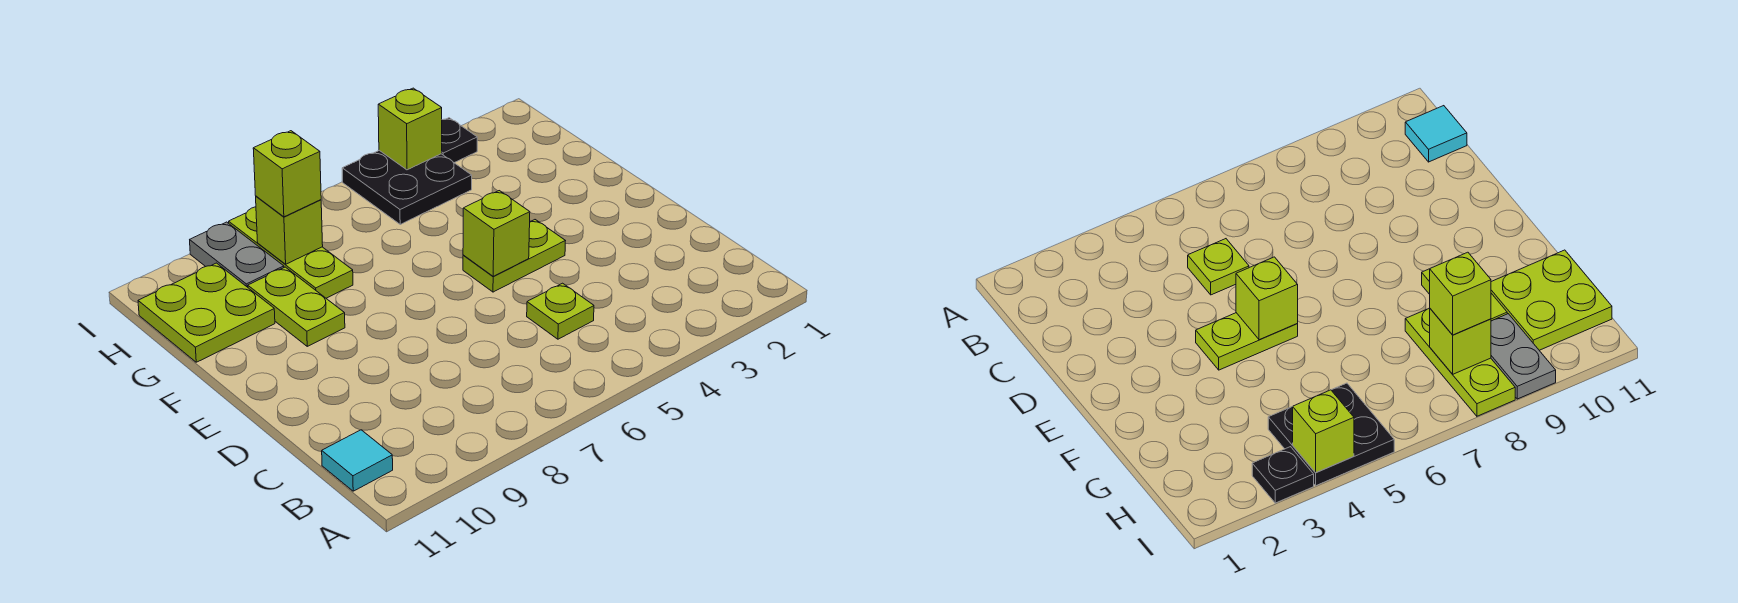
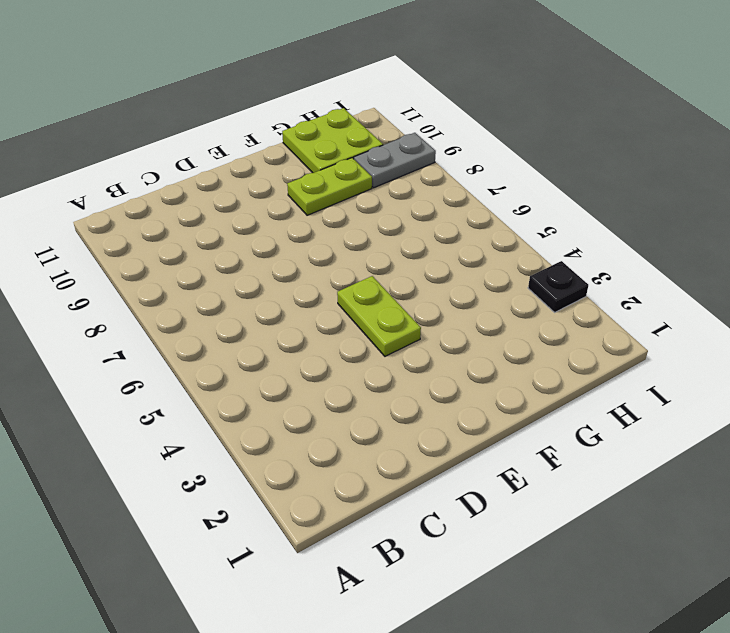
none -> cyan 1x1 tile [322,430,393,491]
none -> lime 1x1 plate [527,283,594,339]
none -> lime 1x3 plate [229,207,353,298]

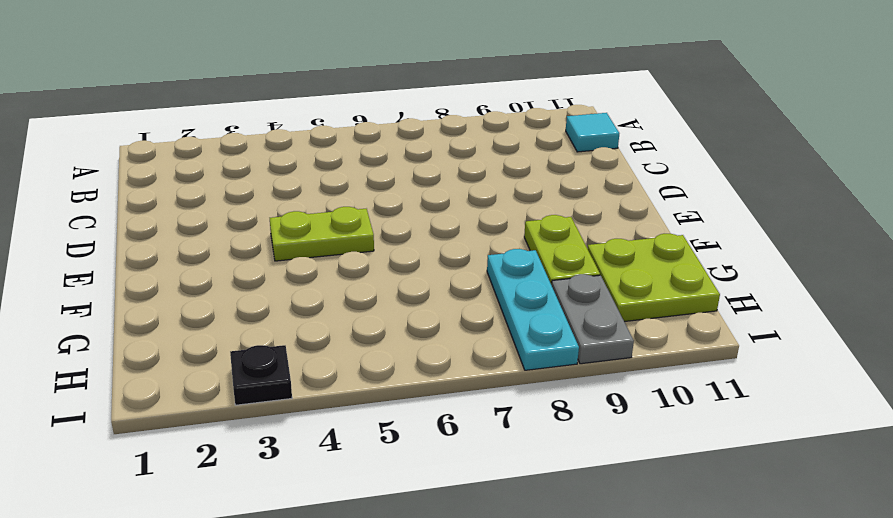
cyan 1x3 plate [487,249,579,370] -> lime 1x3 plate [229,207,353,298]
none -> lime 1x1 plate [527,283,594,339]
none -> black 2x2 plate [342,150,472,224]
none -> lime 1x1 brick [463,191,530,277]

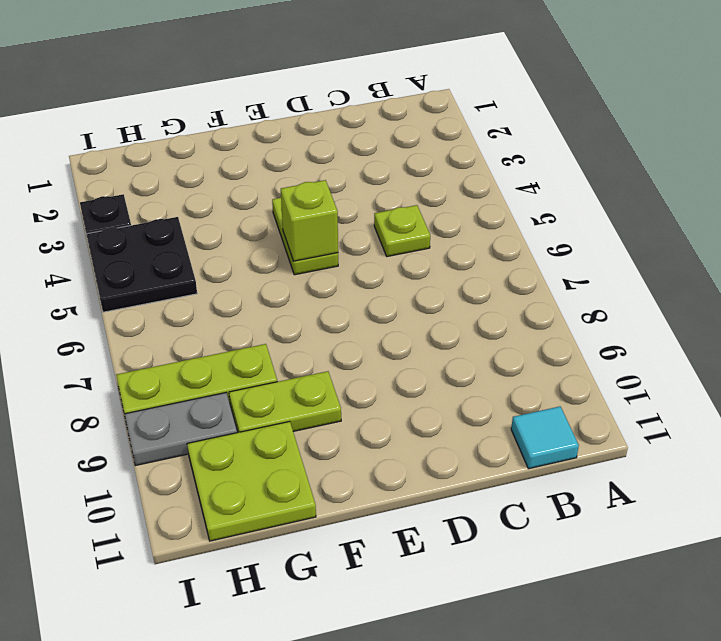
none -> lime 1x1 brick [256,196,323,264]
none -> lime 1x1 brick [378,88,442,170]
none -> lime 1x1 brick [253,131,321,217]

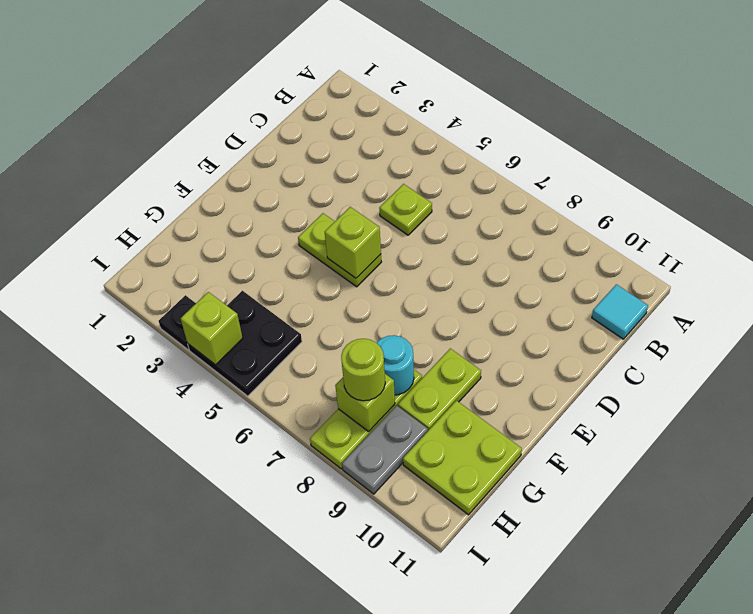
cyan 1x1 round brick [377,335,414,395] -> none
lime 1x1 round brick [341,339,385,401] -> lime 1x1 brick [253,131,321,217]

